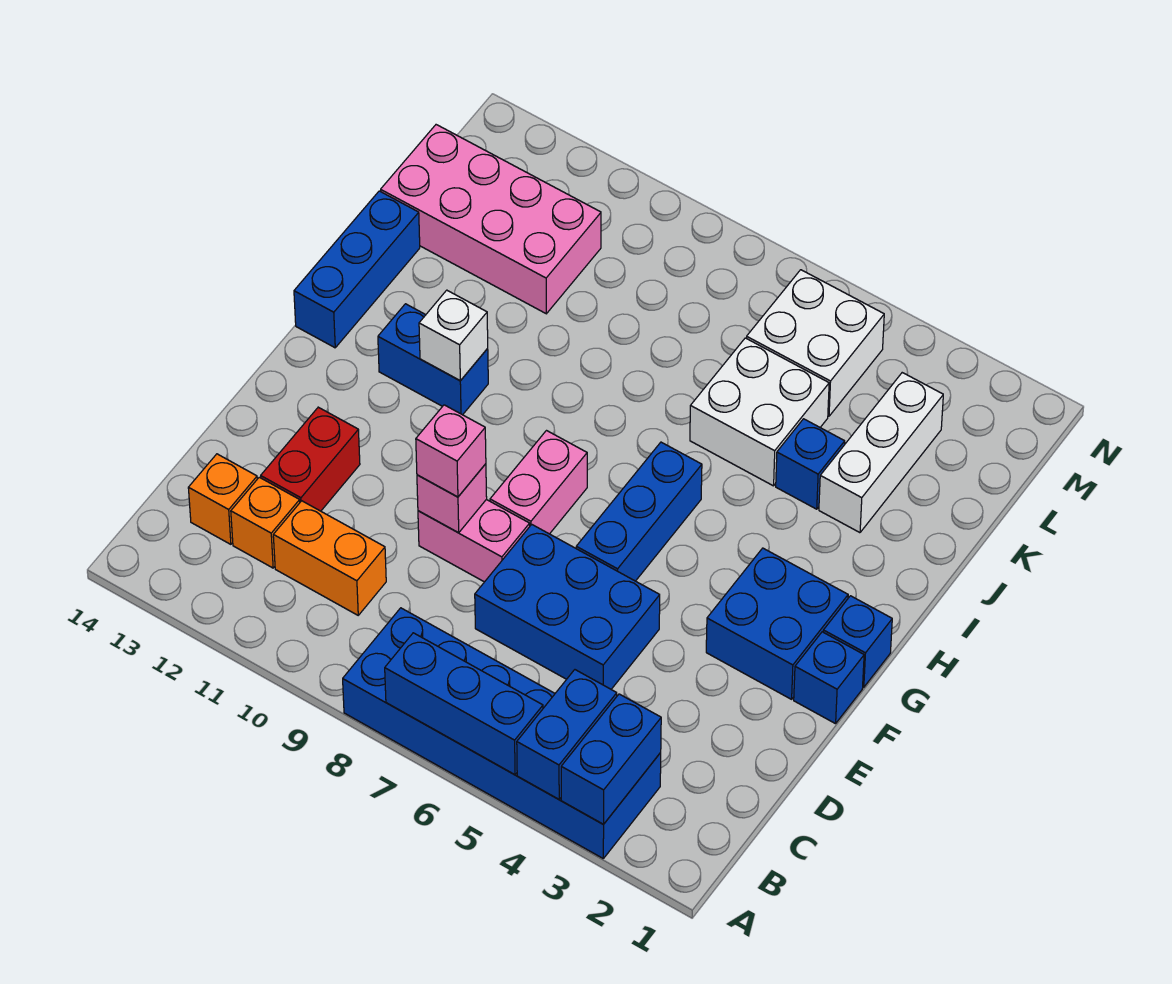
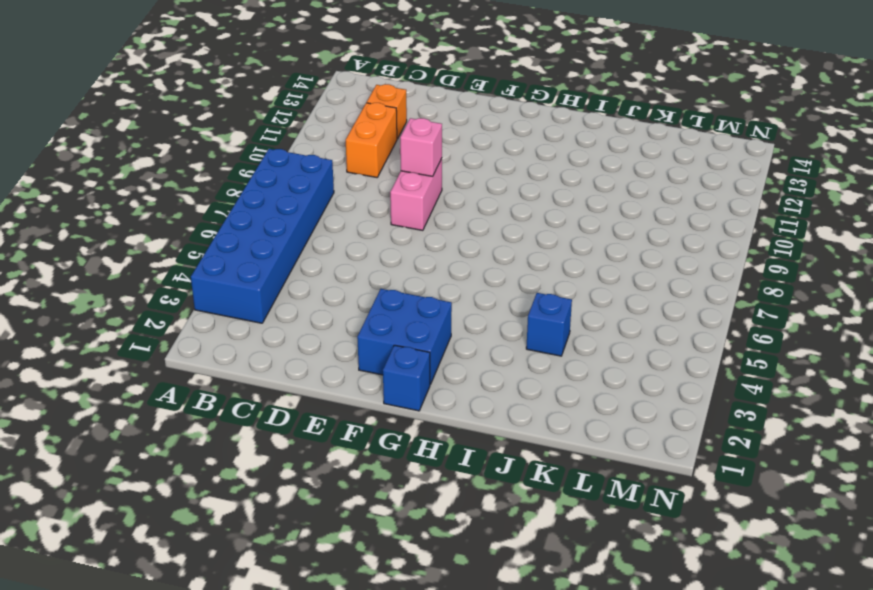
none -> orange 1x1 brick [188,454,257,544]
none -> blue 2x3 brick [475,525,660,689]
none -> red 1x2 brick [261,407,360,511]

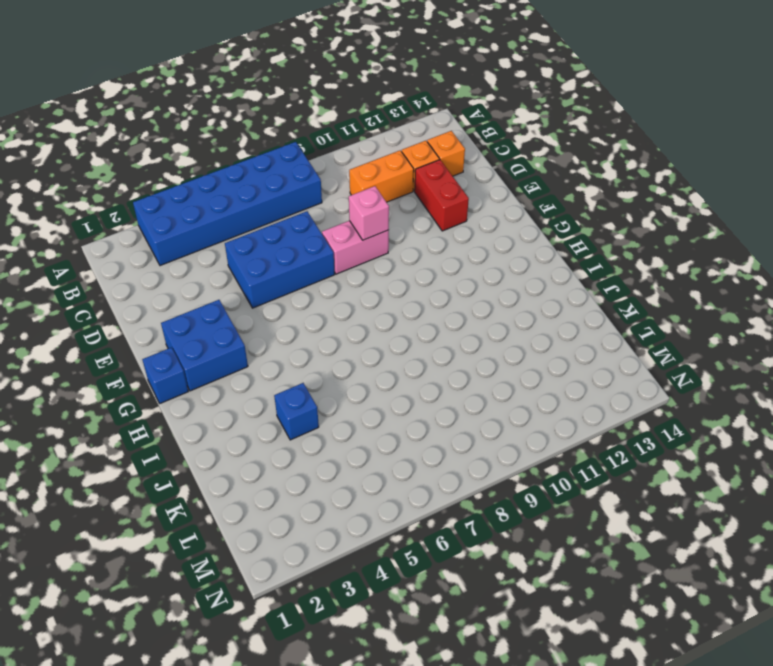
none -> blue 1x1 brick [794,632,864,724]
none -> blue 1x3 brick [576,442,702,581]
none -> pink 1x2 brick [490,431,587,534]

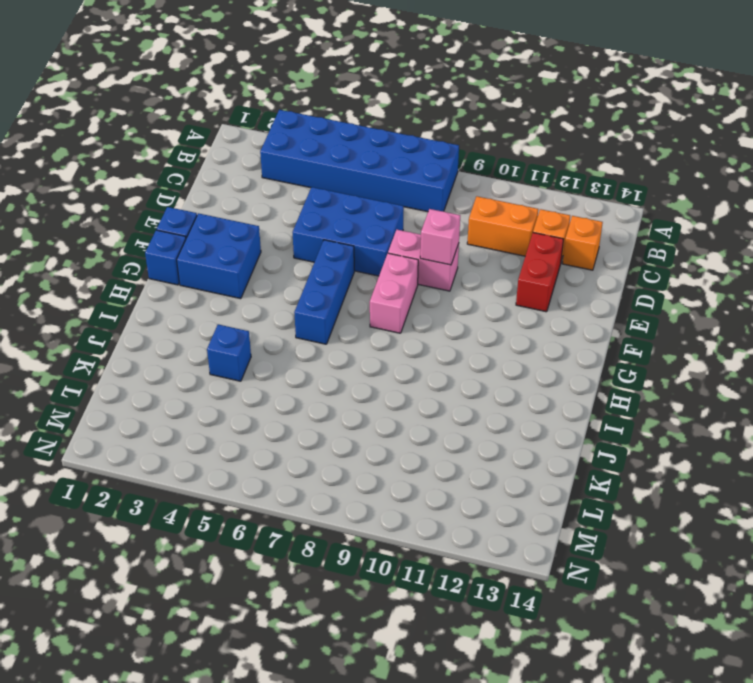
none -> blue 1x2 brick [378,304,488,415]
none -> blue 1x3 brick [294,191,420,348]
none -> white 1x3 brick [819,373,943,533]

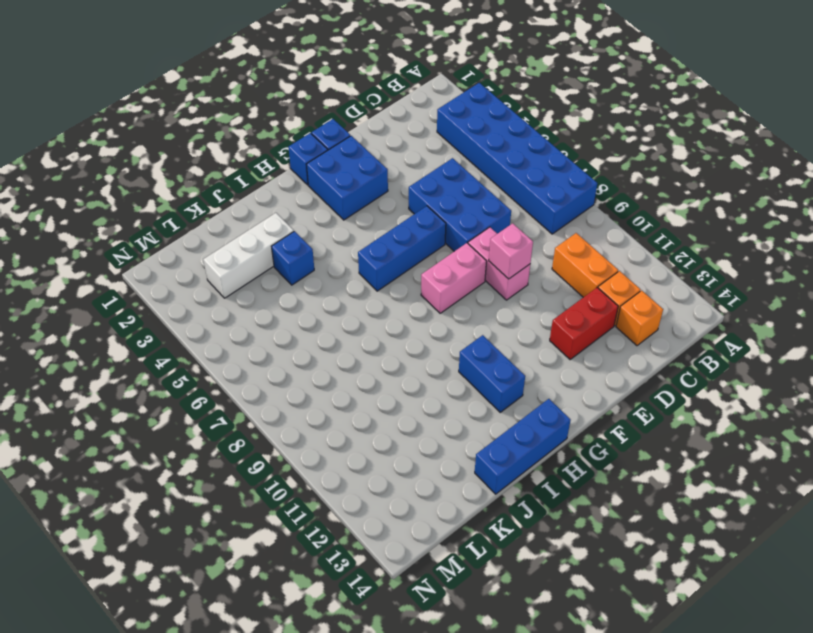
none -> white 2x2 brick [690,338,829,486]
none -> pink 2x4 brick [381,125,601,314]
none -> white 2x2 brick [746,270,884,416]

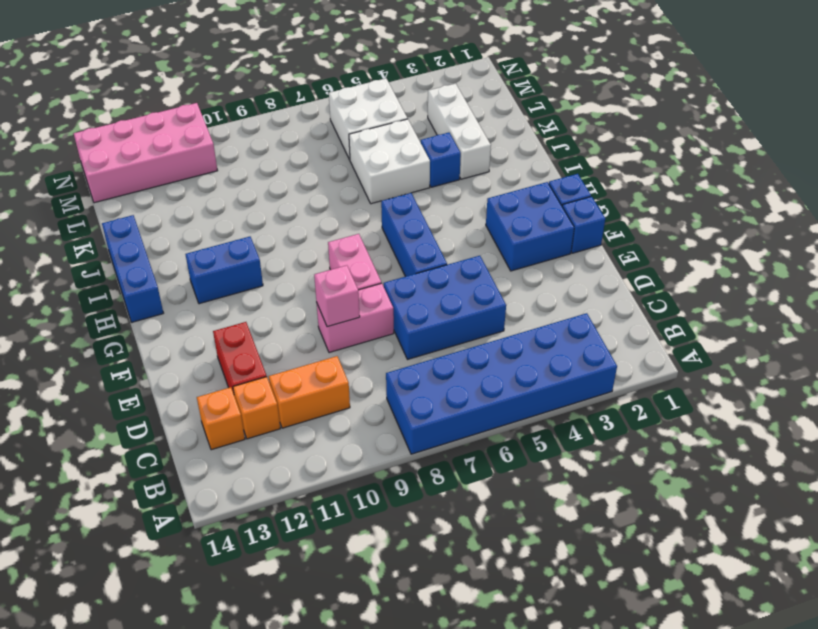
pink 2x4 brick [74,103,218,203] -> pink 2x4 brick moved to [381,125,601,314]
none -> blue 1x2 brick [561,694,661,824]
none -> blue 1x2 brick [517,670,617,799]
none -> blue 1x3 brick [385,633,543,775]

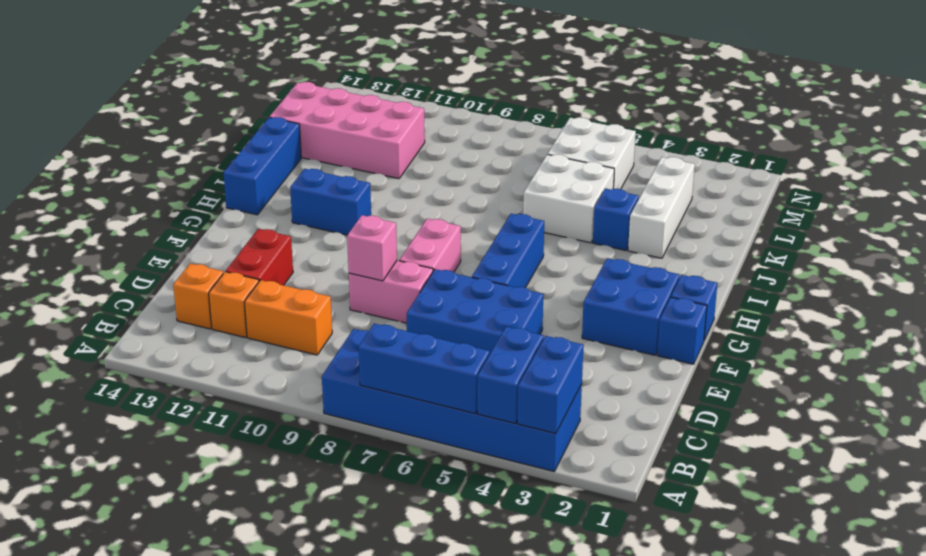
none -> white 1x1 brick [419,290,488,381]
none -> pink 1x1 brick [416,405,486,497]

